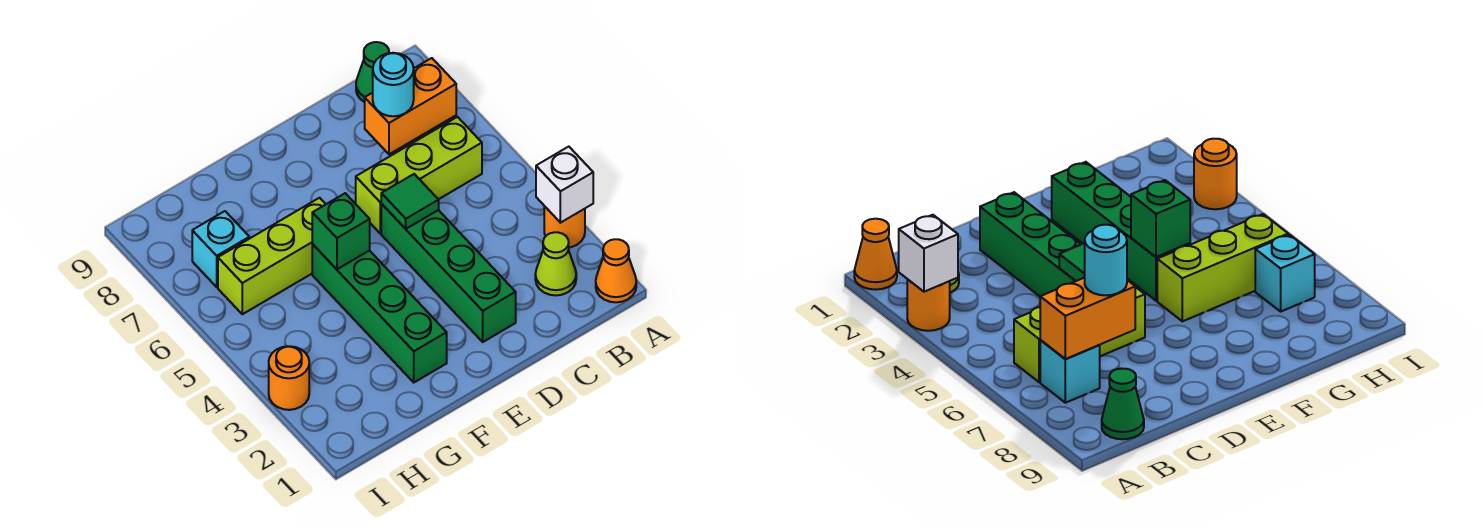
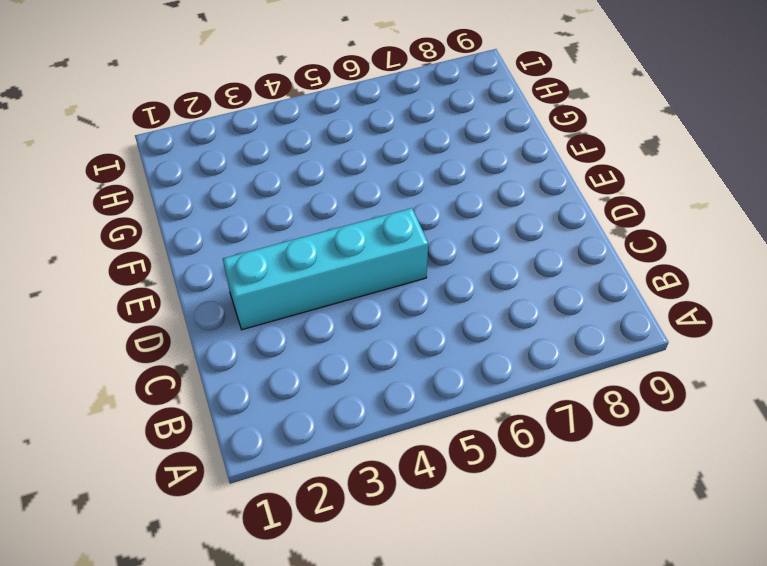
cyan 1x4 brick [223,208,428,330] -> green 1x4 brick [381,204,516,342]
none -> orange 1x1 cone [596,239,636,302]
none -> orange 1x1 round brick [544,206,585,248]
none -> lime 1x1 cone [535,232,576,295]

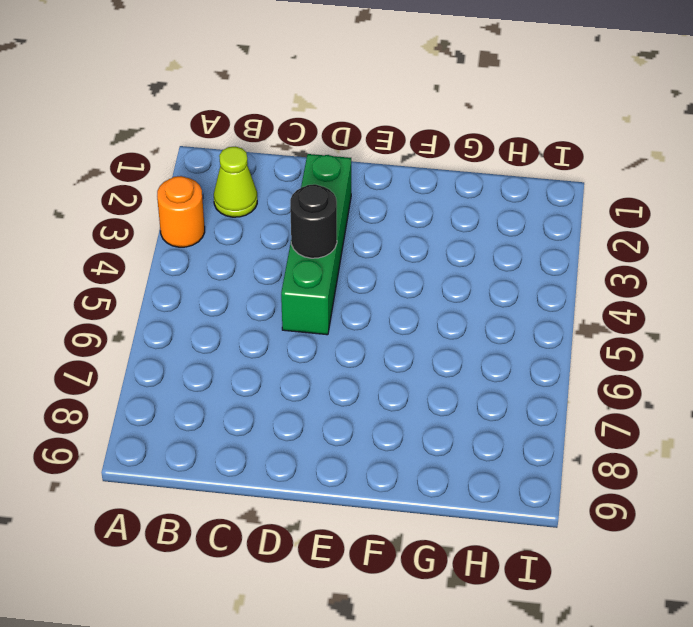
black 1x1 round brick [290,184,337,258] -> none
none -> orange 1x1 cone [596,239,636,302]
none -> lime 1x3 brick [356,117,482,233]
none -> cyan 1x1 brick [1040,340,1100,403]

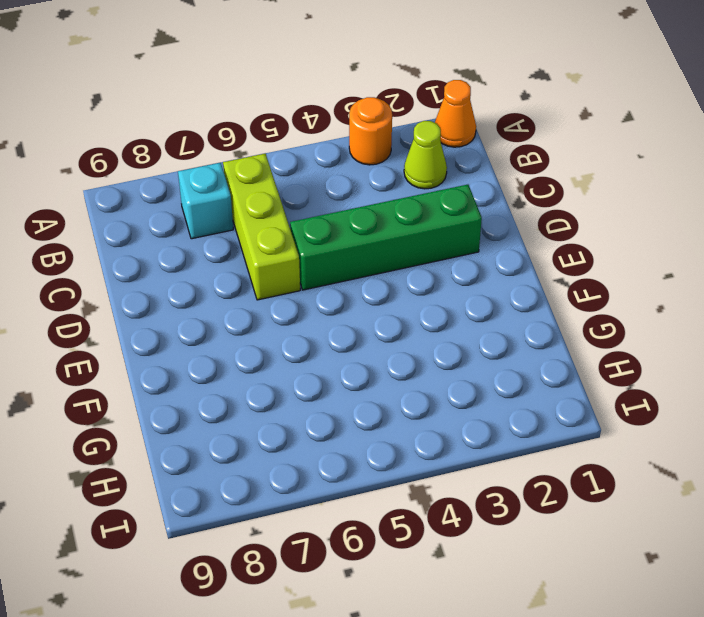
none -> green 1x1 cone [356,42,389,102]
none -> green 1x4 brick [312,244,447,382]
none -> lime 1x3 brick [218,198,326,314]

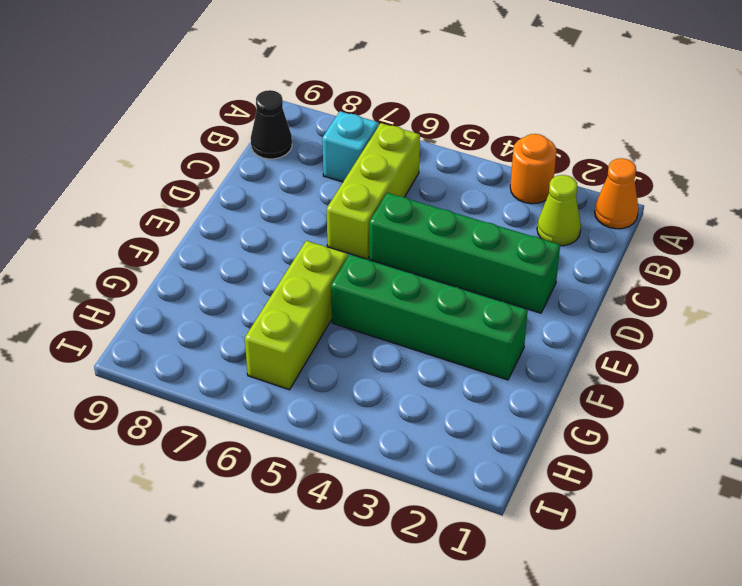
black 1x1 cone [251,90,292,159] -> green 1x1 cone [356,42,389,102]
none -> cyan 1x1 brick [192,211,249,287]
none -> orange 1x1 round brick [269,346,309,410]
none -> white 1x1 brick [536,147,593,223]

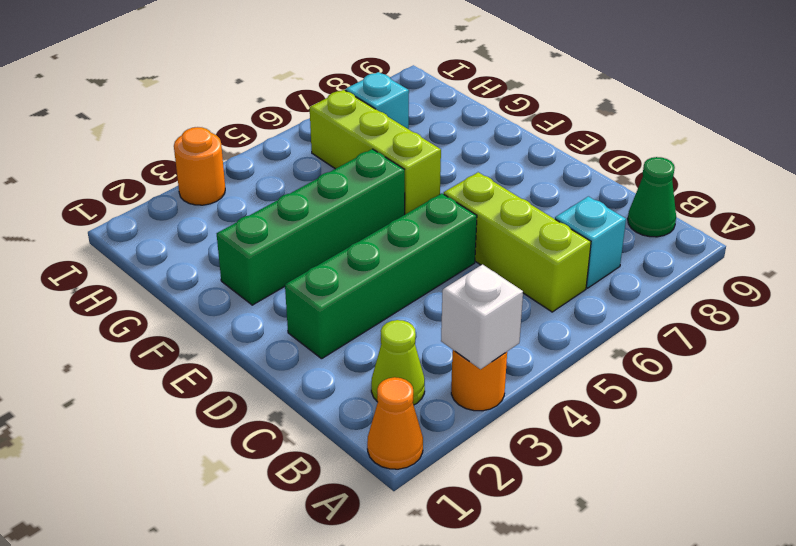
none -> orange 1x2 brick [365,58,456,154]
none -> green 1x1 tile [381,174,439,229]
none -> green 1x1 brick [312,193,370,269]

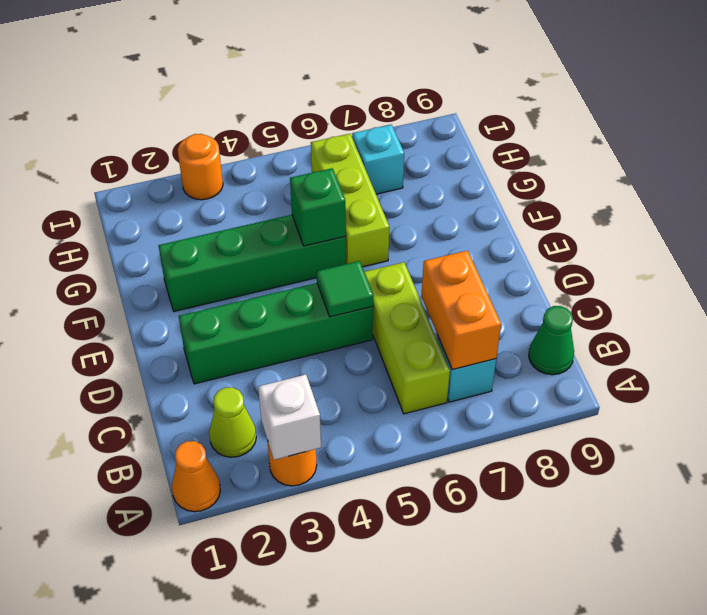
none -> cyan 1x1 round brick [373,53,414,116]

